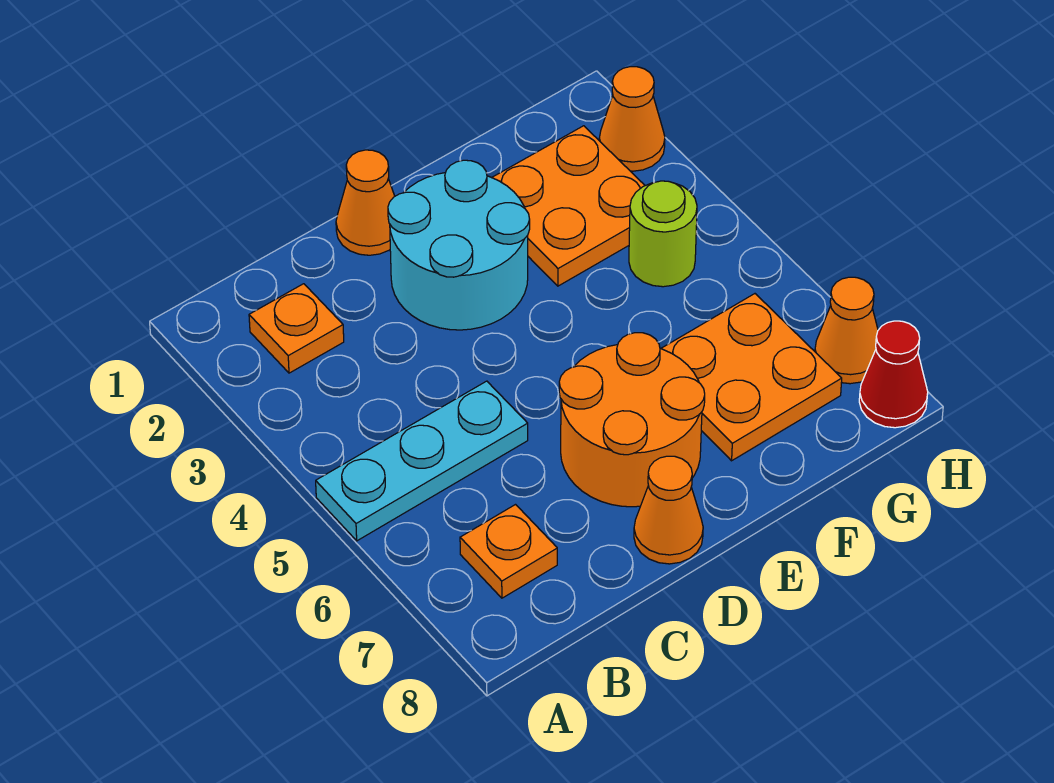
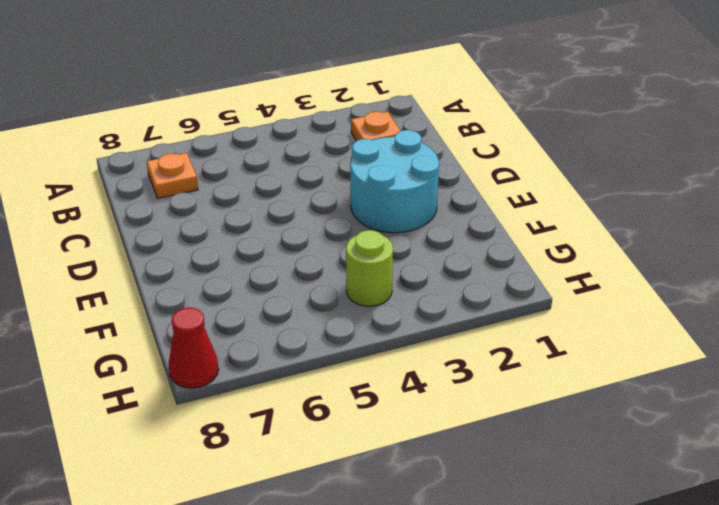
none -> cyan 1x3 plate [316,381,528,541]
none -> orange 1x1 cone [336,150,395,255]
none -> orange 2x2 round brick [559,333,705,507]

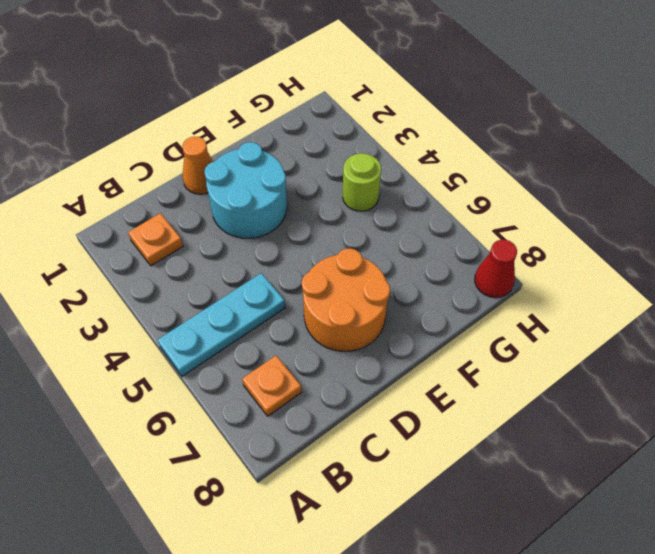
none -> orange 1x1 cone [634,456,703,564]
none -> orange 2x2 plate [492,126,645,286]
none -> orange 2x2 plate [661,294,842,461]

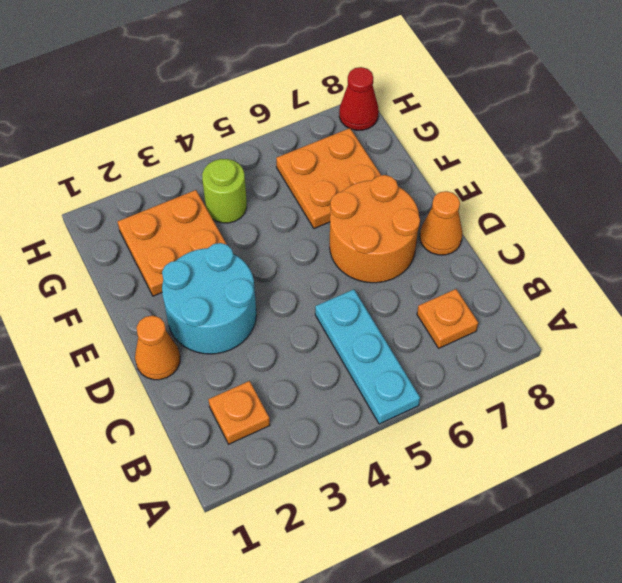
none -> orange 1x1 cone [599,67,665,171]
none -> orange 1x1 cone [815,277,878,384]

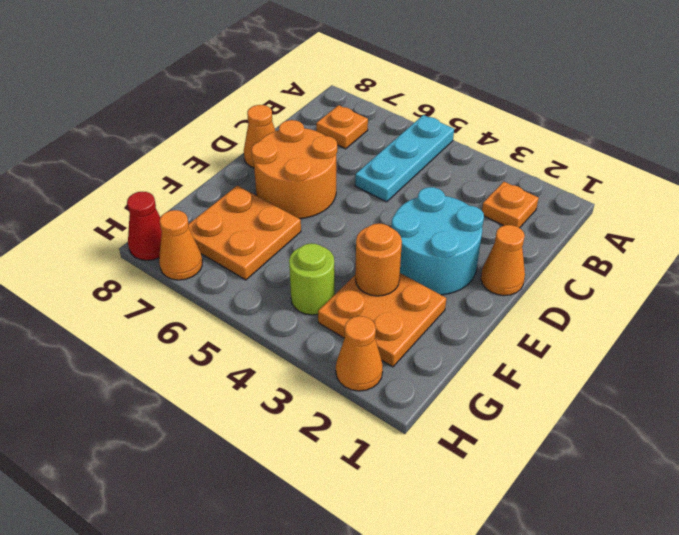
orange 1x1 round brick [355,223,402,296] -> none

